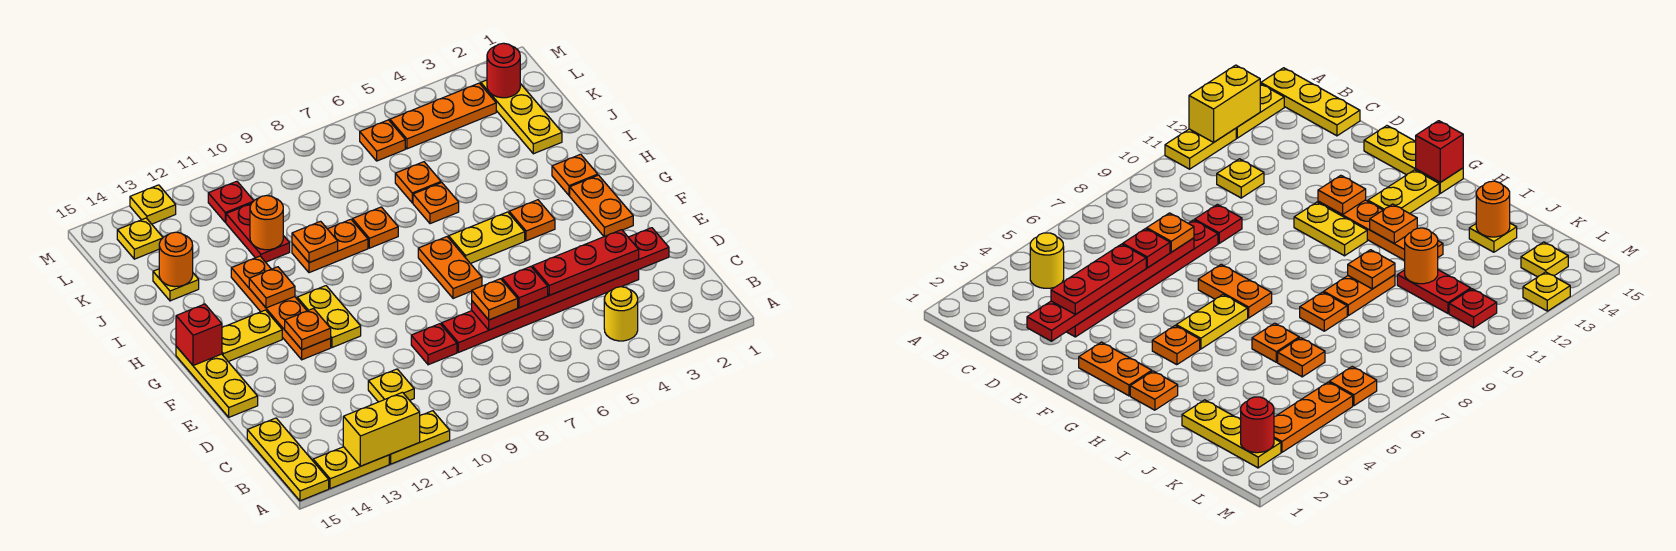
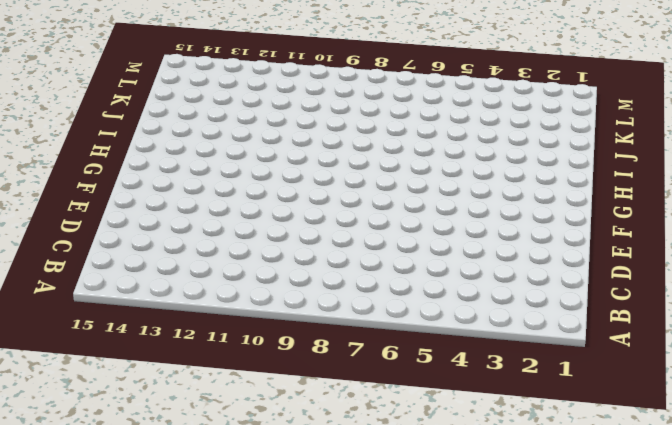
none -> yellow 1x2 plate [389,411,450,464]
none -> yellow 1x2 plate [313,447,389,489]
none -> yellow 1x3 plate [247,418,329,501]
none -> yellow 1x1 round brick [604,287,638,341]

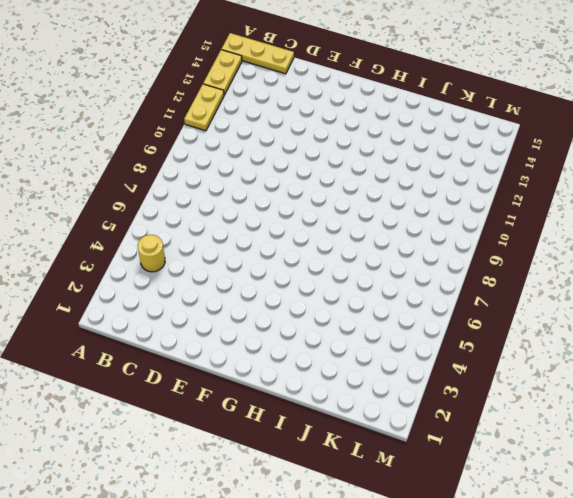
none -> yellow 1x1 plate [368,369,414,402]
none -> red 1x6 plate [441,270,639,352]
none -> red 1x1 plate [411,324,457,365]
none -> yellow 1x3 plate [176,346,258,417]

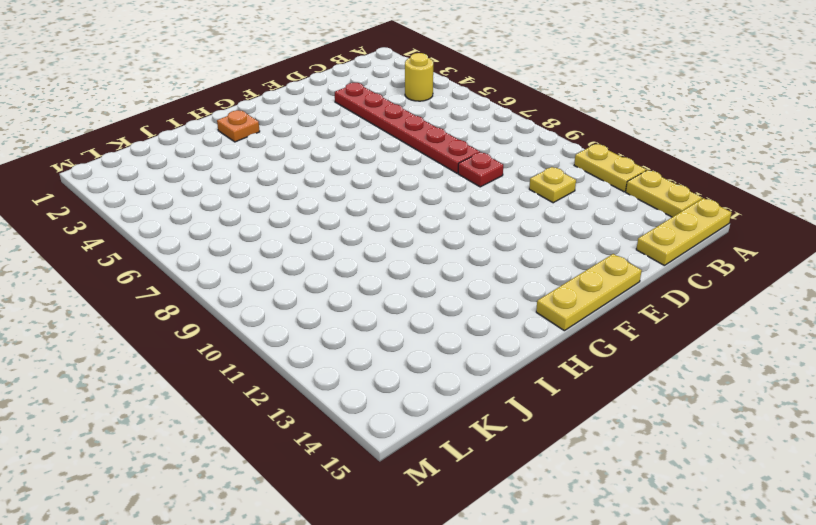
none -> orange 1x2 plate [570,175,633,236]
none -> orange 1x2 plate [418,237,482,299]
none -> yellow 1x2 plate [297,286,361,348]
none -> orange 1x4 plate [231,256,331,360]

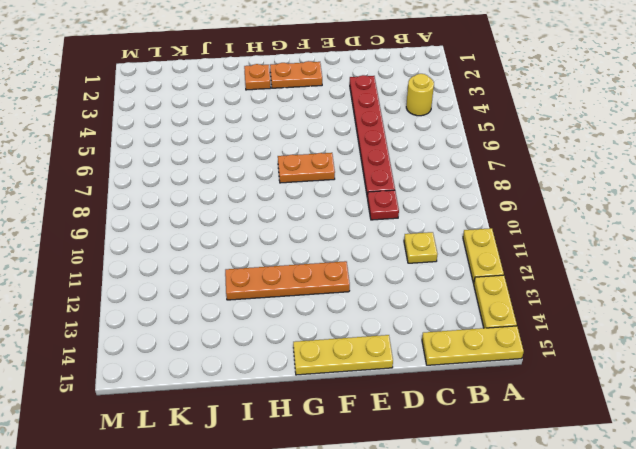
none -> yellow 1x2 plate [297,286,361,348]
none -> orange 1x1 plate [509,200,555,241]
none -> yellow 1x2 plate [449,212,525,264]
none -> yellow 1x2 plate [222,310,282,362]

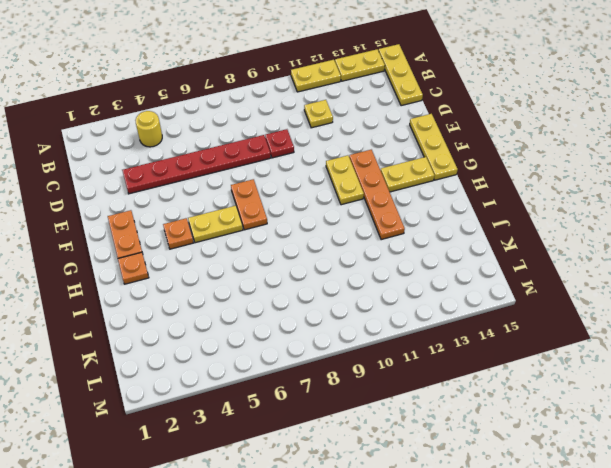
none -> orange 1x1 plate [413,183,459,224]
none -> orange 1x1 plate [353,207,398,248]
none -> orange 1x2 plate [292,219,368,273]
none -> yellow 1x3 plate [481,80,562,154]

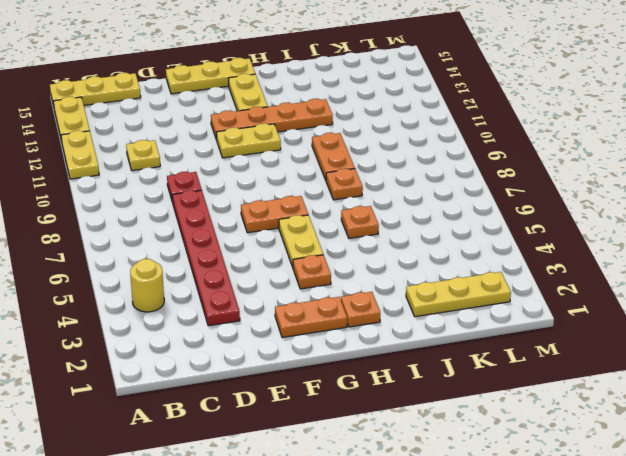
none -> orange 1x1 plate [395,162,441,203]
none -> red 1x2 plate [226,204,290,262]
none -> yellow 1x1 plate [153,269,199,301]
none -> orange 1x3 plate [390,83,496,149]

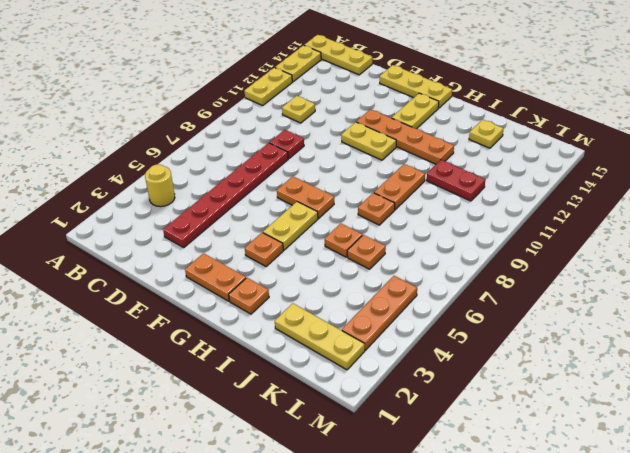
none -> orange 1x1 plate [360,120,405,161]
none -> red 1x1 plate [208,181,254,222]
none -> yellow 1x1 plate [117,218,163,259]
none -> yellow 1x1 plate [130,185,176,224]

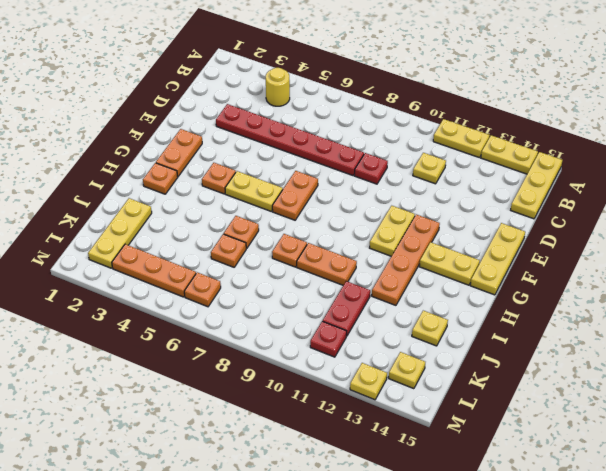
none -> yellow 1x2 brick [343,392,420,466]
none -> red 1x6 plate [472,228,669,330]
none -> orange 1x1 plate [285,309,331,350]
none -> red 1x1 brick [176,304,222,366]

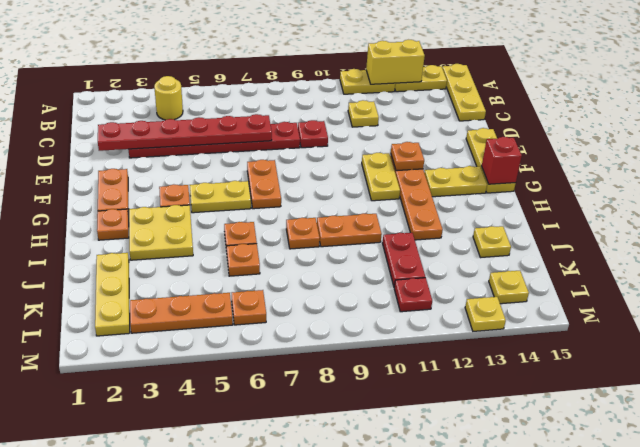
yellow 2x2 plate [129,205,193,260] -> none
none -> orange 1x1 plate [249,267,295,308]
none -> orange 1x1 plate [292,221,338,263]
none -> orange 1x1 round brick [250,195,283,250]
none -> orange 1x1 round brick [159,232,193,287]

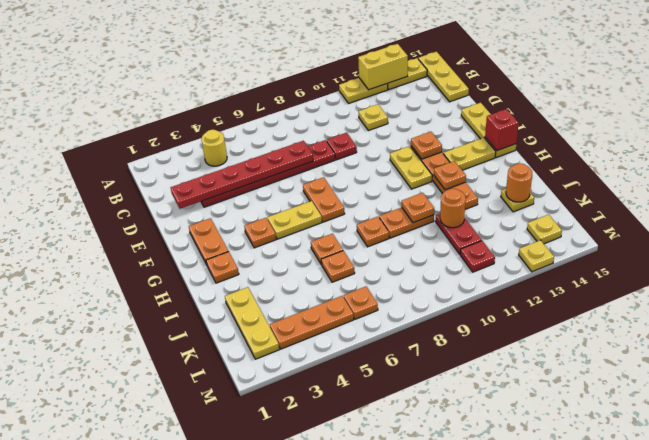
none -> red 1x1 round brick [487,43,520,98]
none -> red 1x3 plate [532,230,639,295]
none -> red 1x1 plate [502,266,548,308]
none -> orange 1x1 plate [472,279,518,320]

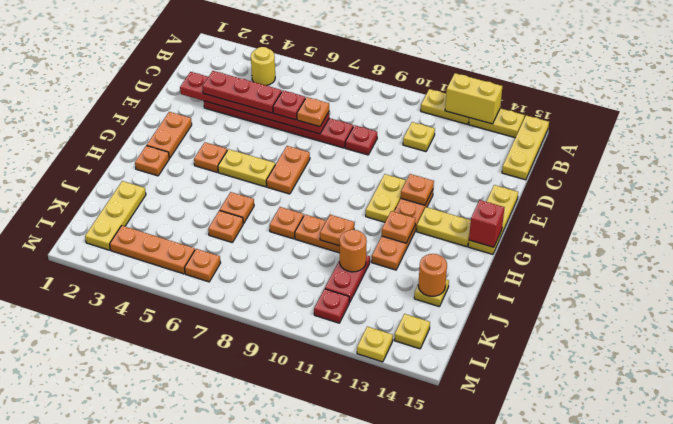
none -> red 1x1 round brick [487,43,520,98]

